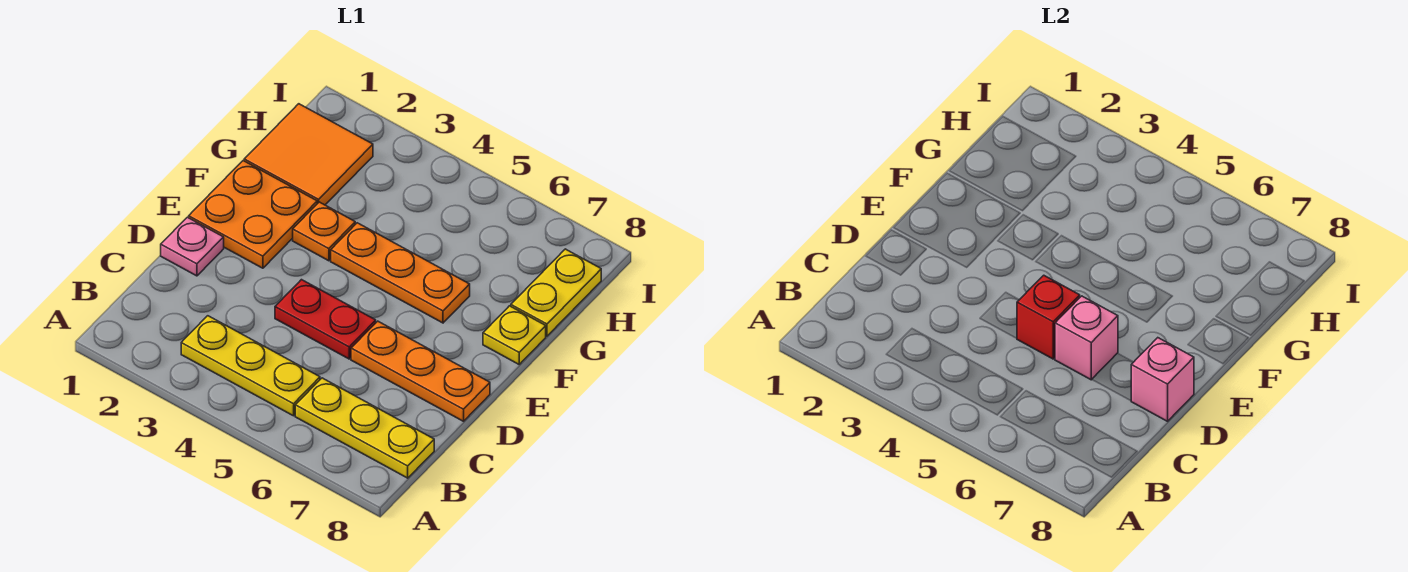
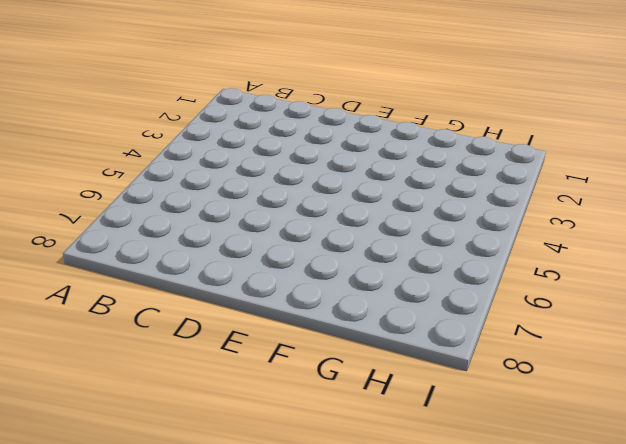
none -> yellow 1x3 plate [181,316,320,416]
none -> yellow 1x3 plate [295,378,434,478]
none -> pink 1x1 plate [161,217,224,276]

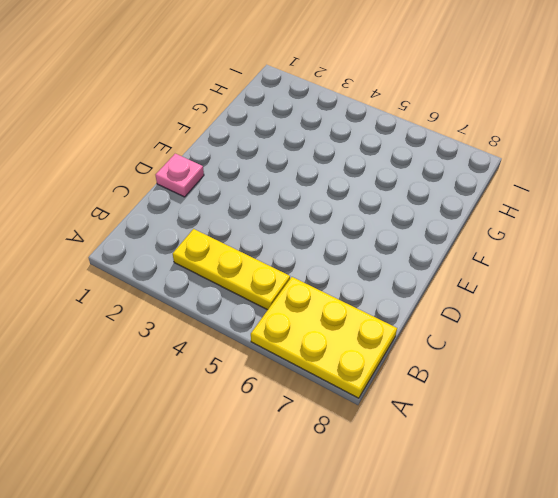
yellow 2x3 plate [251,277,397,398] -> yellow 1x3 plate [295,378,434,478]
none -> red 1x2 plate [275,280,376,359]
none -> orange 1x3 plate [351,321,490,421]
none -> orange 2x2 plate [189,161,317,268]

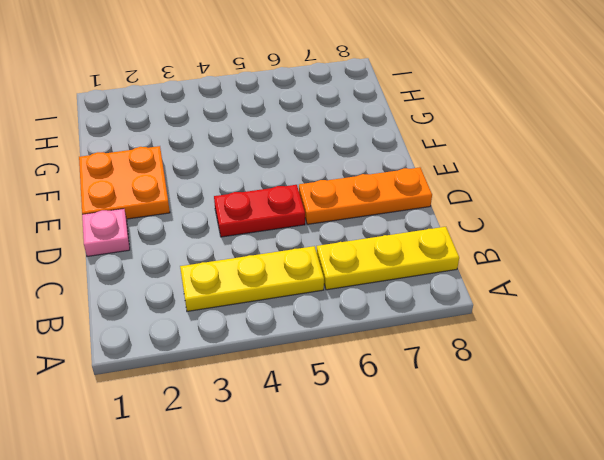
none -> orange 1x1 plate [293,202,355,261]
none -> orange 1x3 plate [331,223,470,323]
none -> yellow 1x1 plate [483,306,546,364]

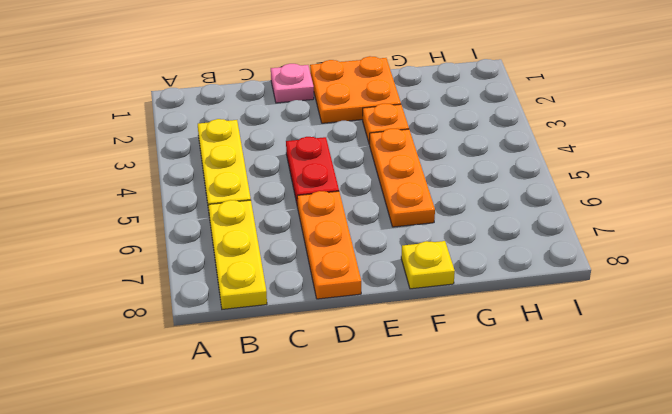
none -> orange 2x2 tile [244,104,373,205]
none -> yellow 1x2 plate [511,249,601,336]
none -> red 1x1 brick [1017,275,1080,359]

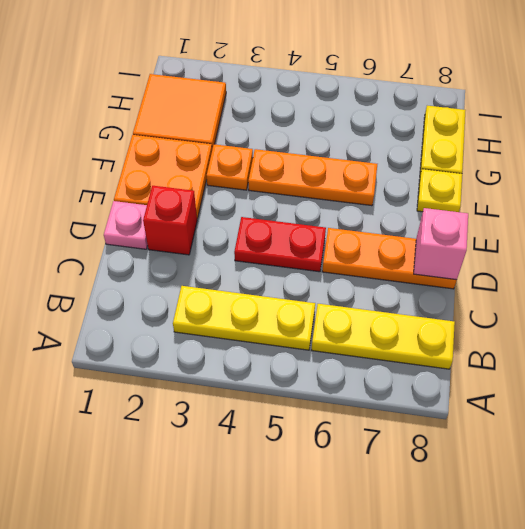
red 1x1 brick [143,186,197,255] -> red 1x1 brick moved to [1017,275,1080,359]
none -> pink 1x1 brick [1055,296,1118,380]

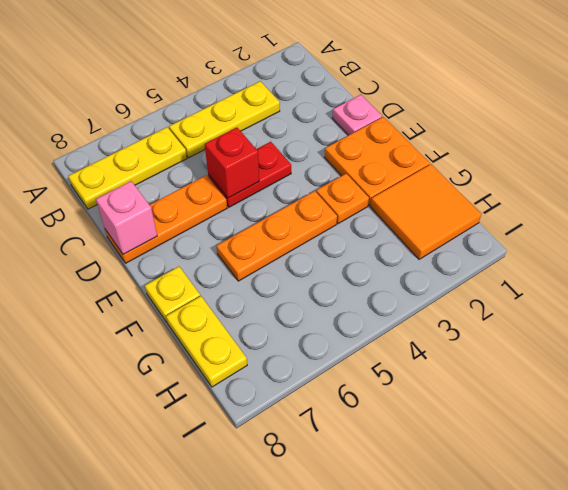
none -> pink 1x1 brick [1055,296,1118,380]

